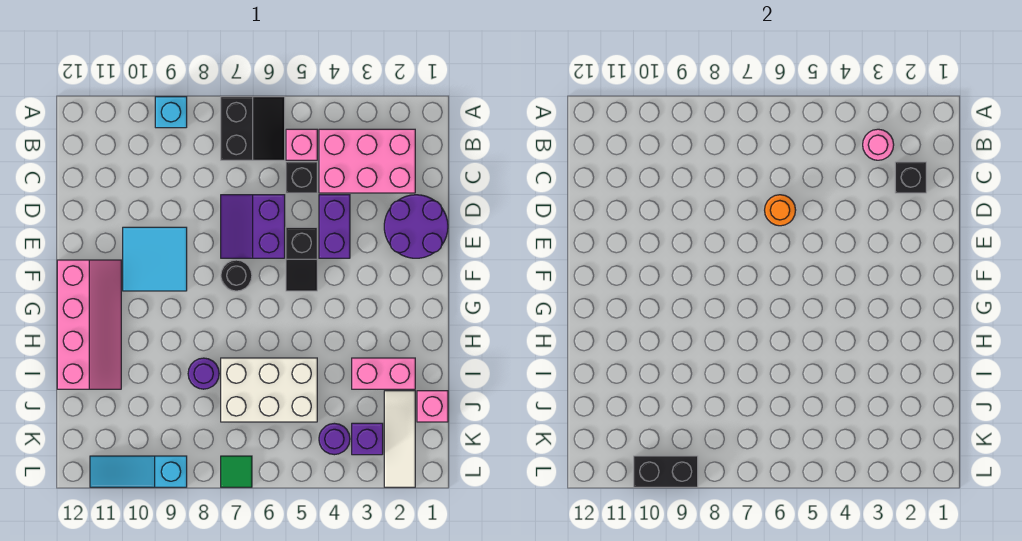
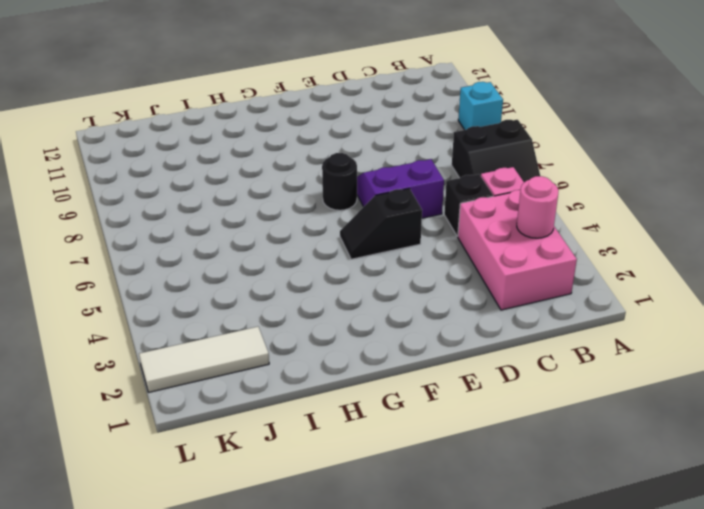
none -> purple 2x2 round brick [384,195,448,258]
none -> purple 1x2 brick [319,195,350,258]
none -> cyan 2x2 tile [123,227,187,291]

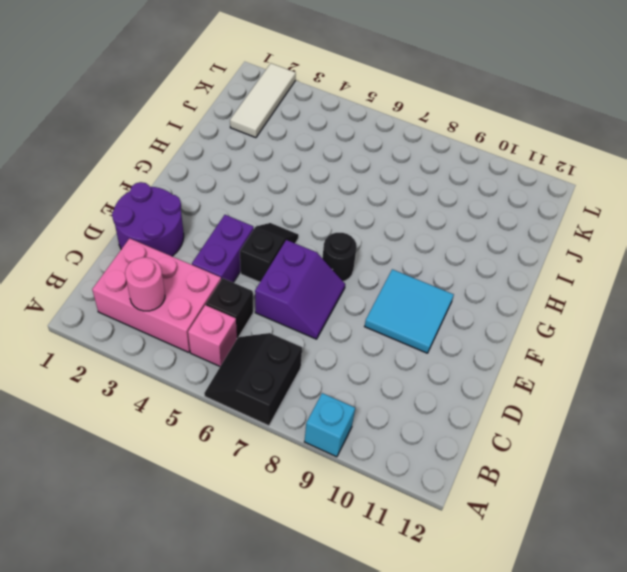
none -> pink 2x4 slope [57,260,121,389]
none -> pink 1x2 brick [352,358,415,389]
none -> white 2x3 brick [221,358,317,422]

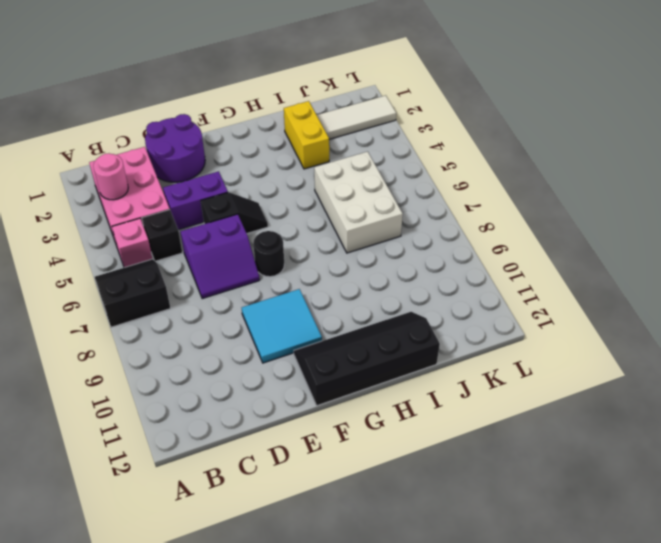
black 2x4 slope [294,312,440,406] -> pink 2x4 slope [57,260,121,389]
yellow 1x2 brick [284,101,329,169] -> pink 1x2 brick [352,358,415,389]
none -> cyan 1x1 brick [155,97,187,128]
none -> purple 1x1 round brick [188,358,219,389]
none -> pink 1x1 brick [417,391,448,422]

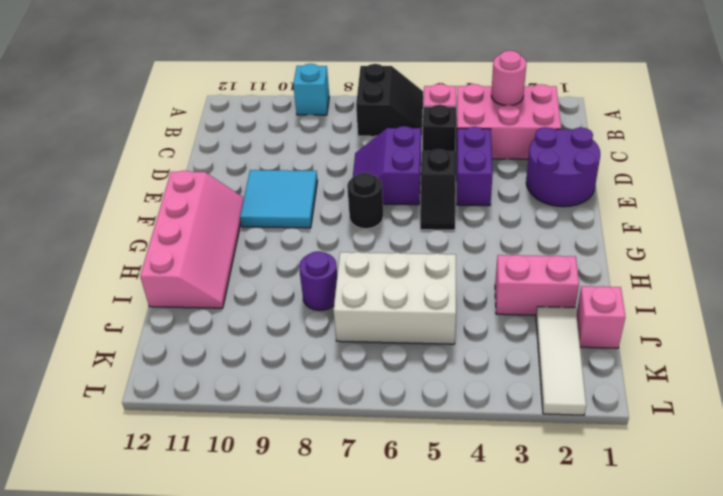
none -> purple 1x1 brick [352,423,383,455]
none -> purple 1x1 round brick [319,423,350,455]
none -> green 1x1 tile [221,456,252,487]

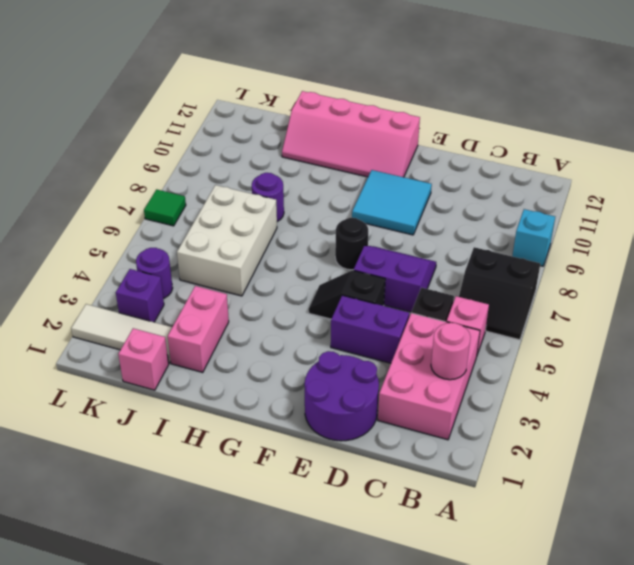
none -> cyan 1x3 slope [90,456,187,487]
none -> black 1x1 brick [895,162,926,193]
none -> orange 1x1 round brick [765,195,796,226]

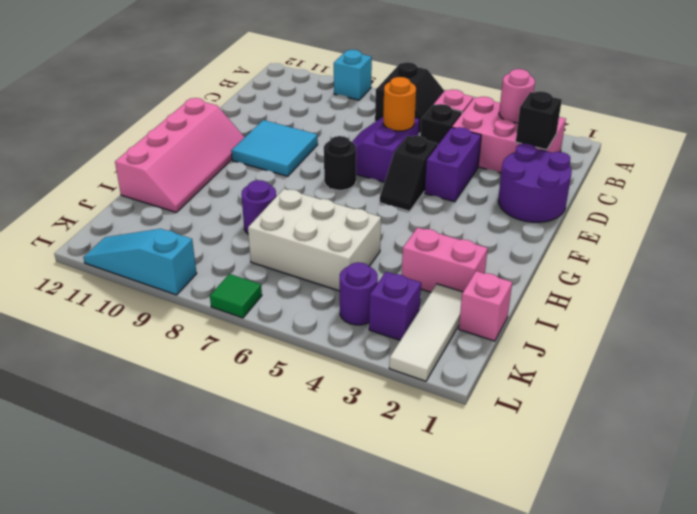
none -> black 1x2 brick [634,456,698,487]

